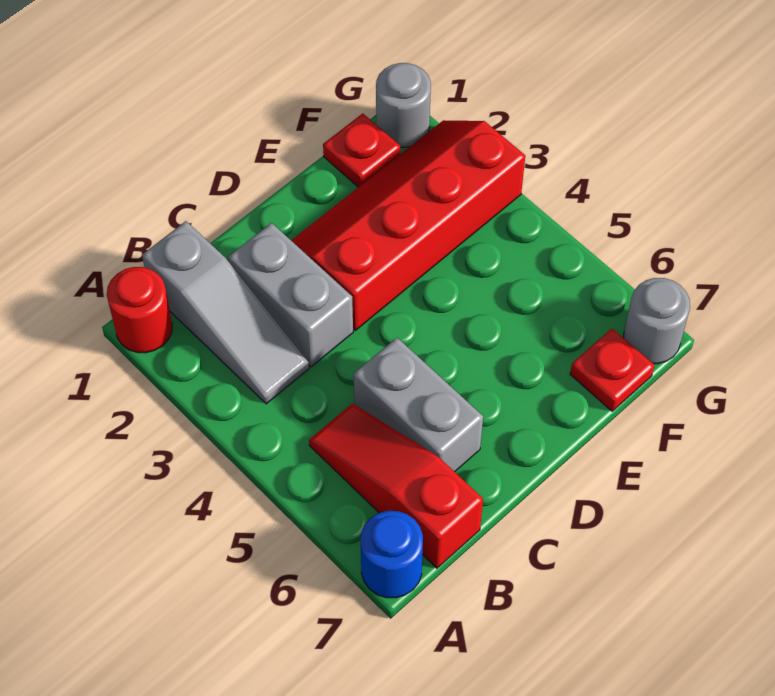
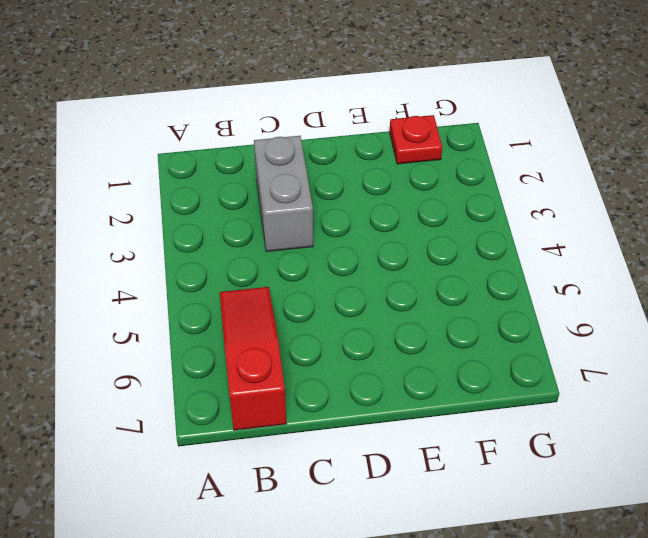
none -> red 1x1 round brick [107,267,172,353]
none -> blue 1x1 round brick [361,511,423,598]

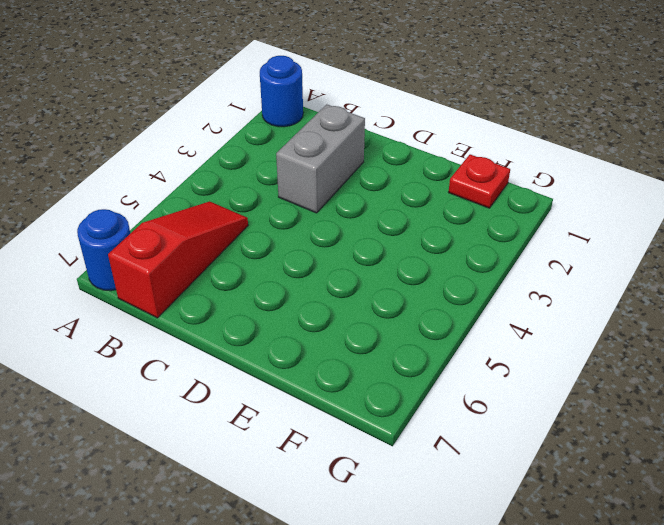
blue 1x1 round brick [260,56,303,127] -> red 1x1 round brick [107,267,172,353]
none -> grey 1x3 slope [142,221,309,404]
none -> grey 1x2 brick [354,338,483,472]

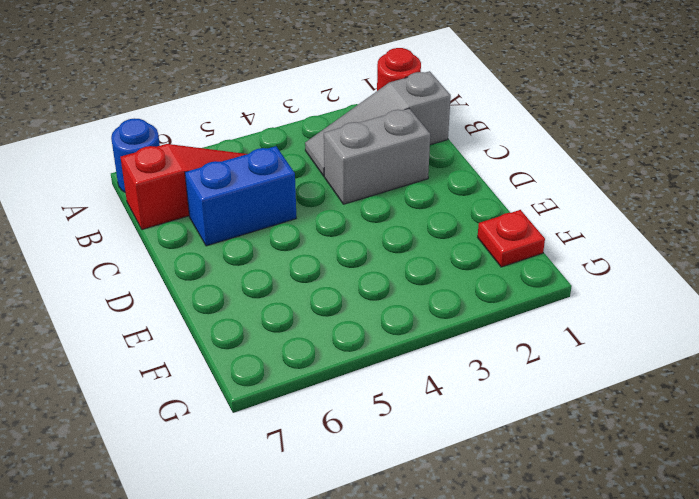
blue 1x2 brick [185,146,296,246] -> grey 1x2 brick [354,338,483,472]
none -> red 2x4 slope [291,120,525,330]
none -> red 1x1 plate [570,329,654,411]

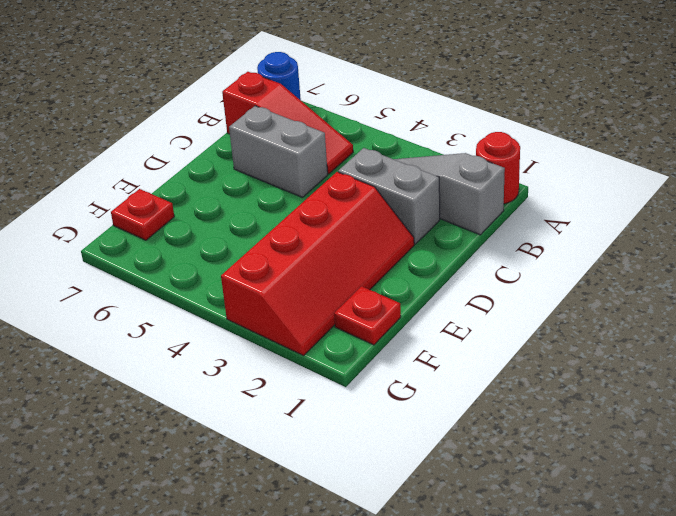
none -> grey 1x1 round brick [376,63,431,147]
none -> grey 1x1 round brick [624,278,690,364]

